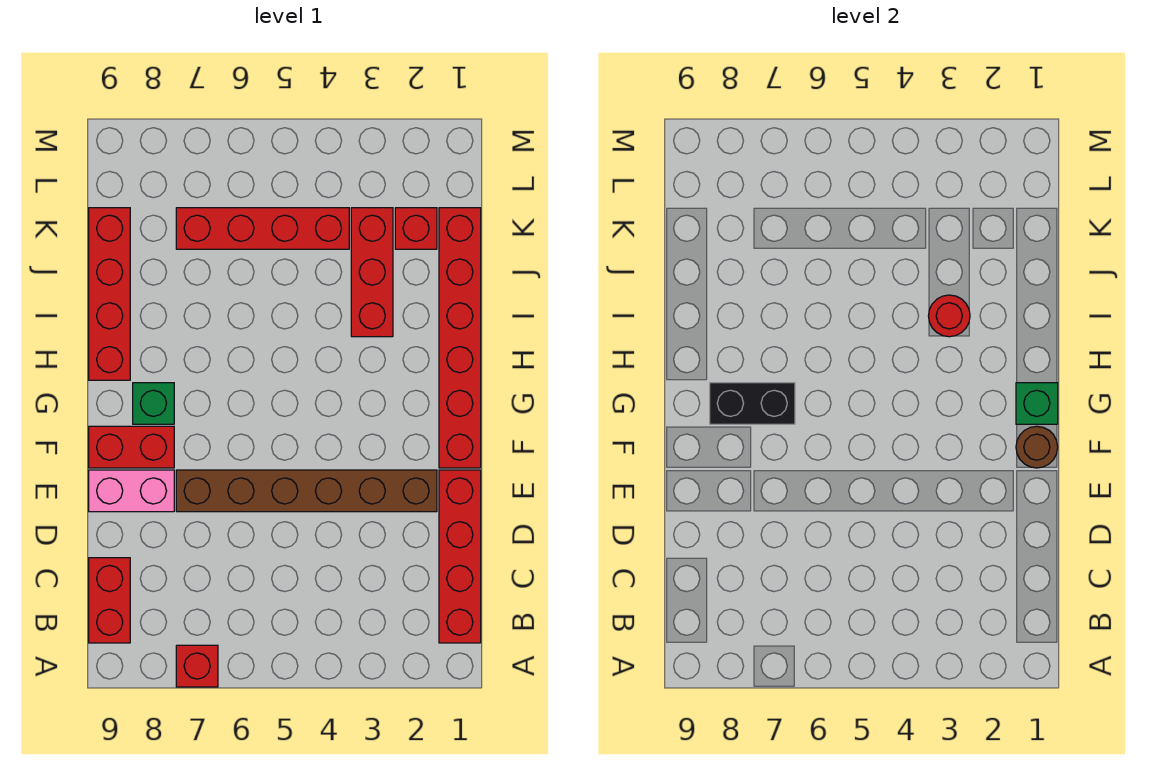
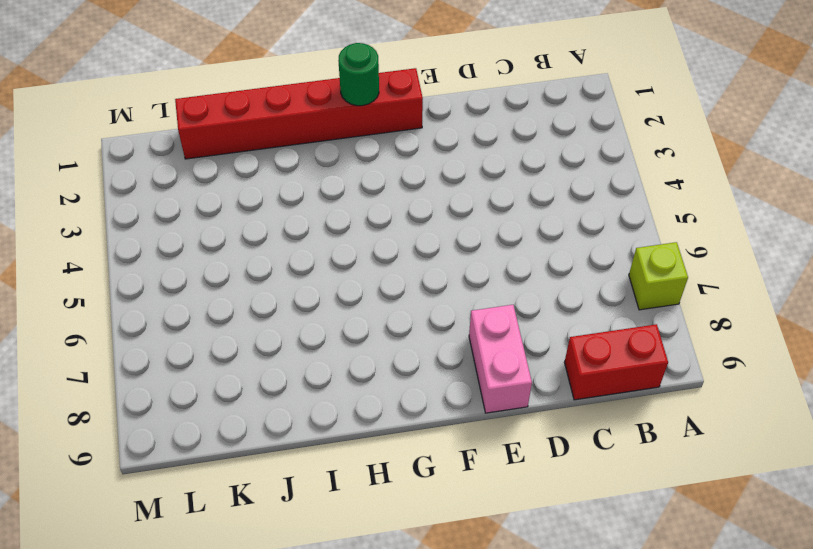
lime 1x1 brick [629,242,688,310] -> red 1x1 brick [176,645,218,687]
green 1x1 round brick [338,43,379,106] -> green 1x1 brick [1016,383,1058,424]
none -> red 1x4 brick [439,470,481,643]
none -> brown 1x6 brick [176,470,437,512]
none -> red 1x2 brick [89,426,174,468]

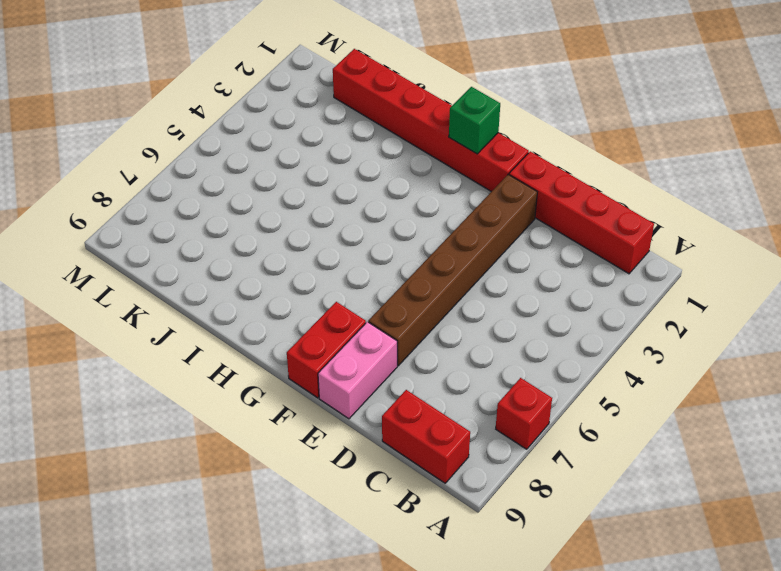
none -> green 1x1 brick [133,383,174,424]
none -> red 1x4 brick [89,208,130,380]
none -> red 1x3 brick [351,208,393,337]

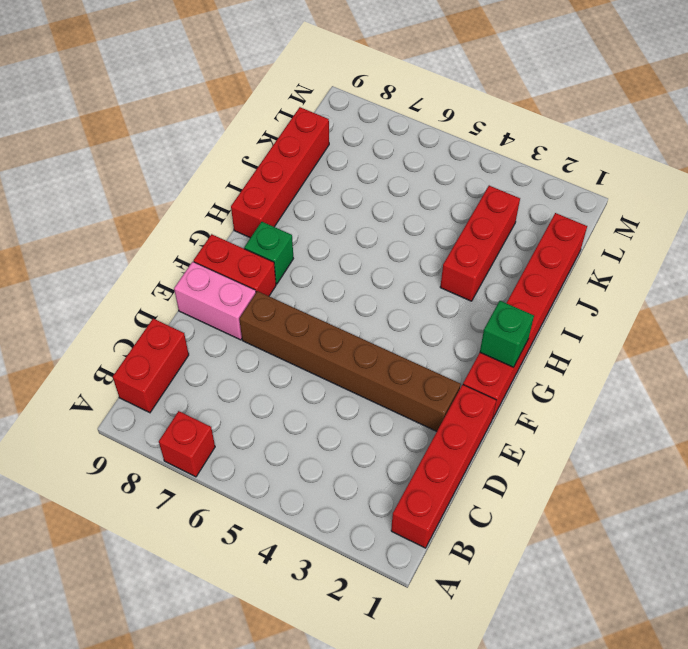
none -> red 1x1 brick [395,208,437,249]
none -> red 1x4 brick [176,208,349,249]
none -> brown 1x1 round brick [1016,426,1058,468]

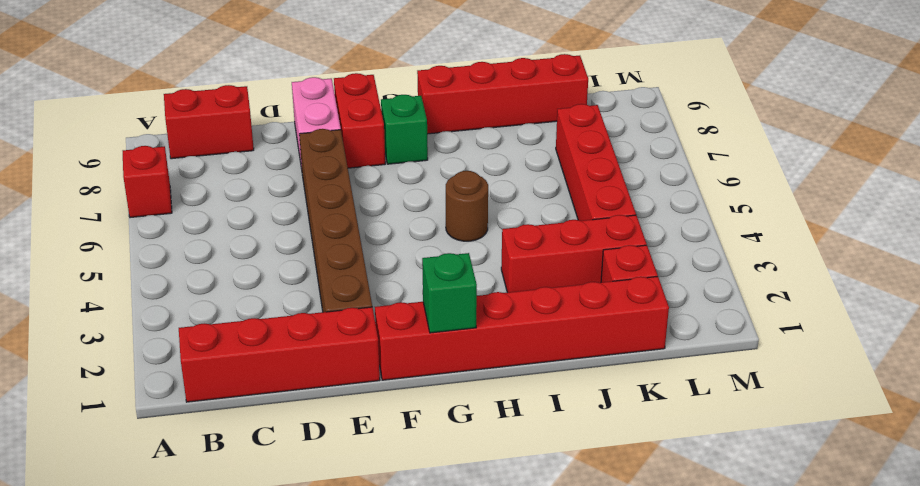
brown 1x1 round brick [446,171,488,241] -> brown 1x1 round brick moved to [1016,426,1058,468]
none -> black 1x2 brick [710,383,795,424]
none -> red 1x1 round brick [929,295,970,337]

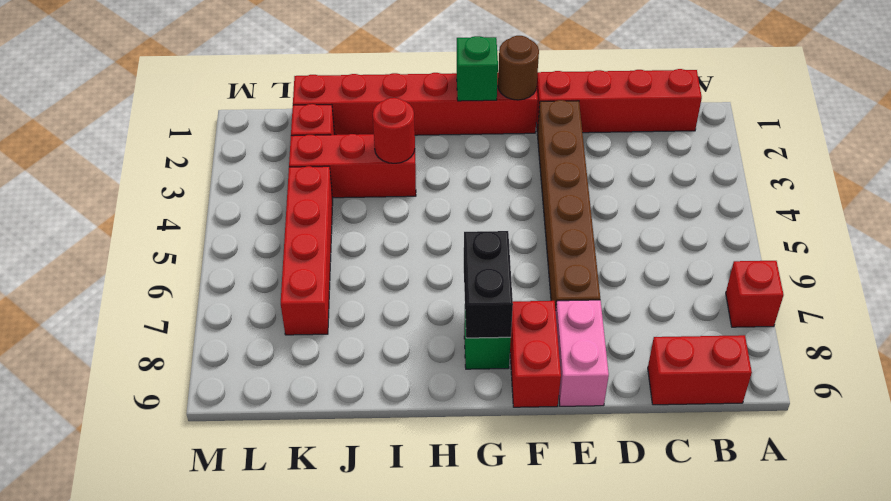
none -> red 1x4 brick [89,208,130,380]

